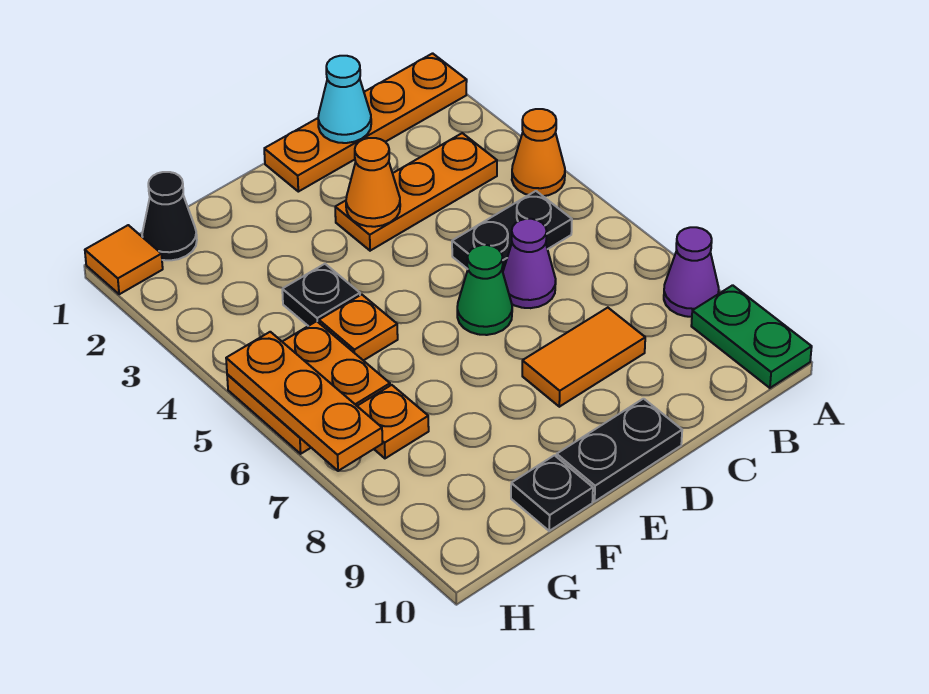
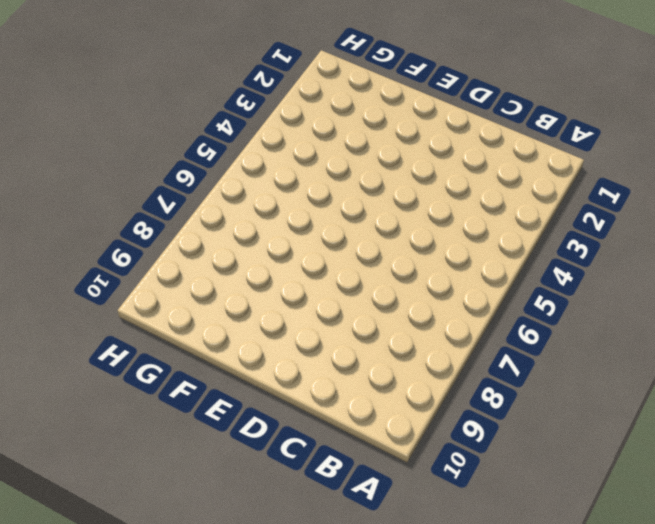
none -> orange 1x4 plate [264,53,467,192]
none -> orange 1x1 cone [512,109,565,196]
none -> purple 1x1 cone [664,227,719,317]

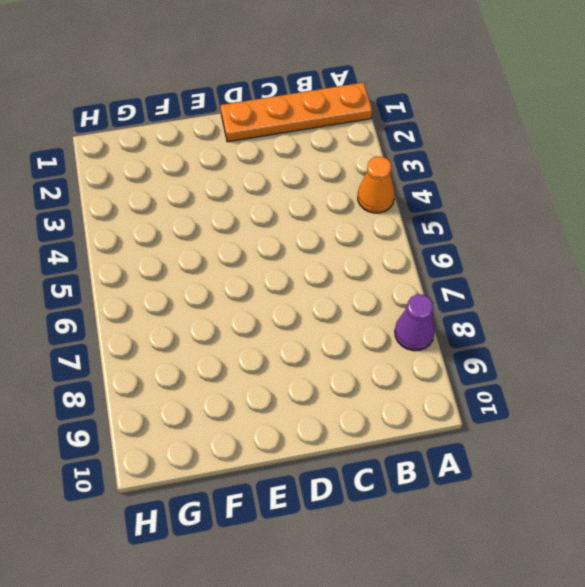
none -> green 1x2 plate [691,285,812,388]
none -> orange 1x3 plate [335,133,497,251]
none -> black 1x2 plate [452,191,572,271]

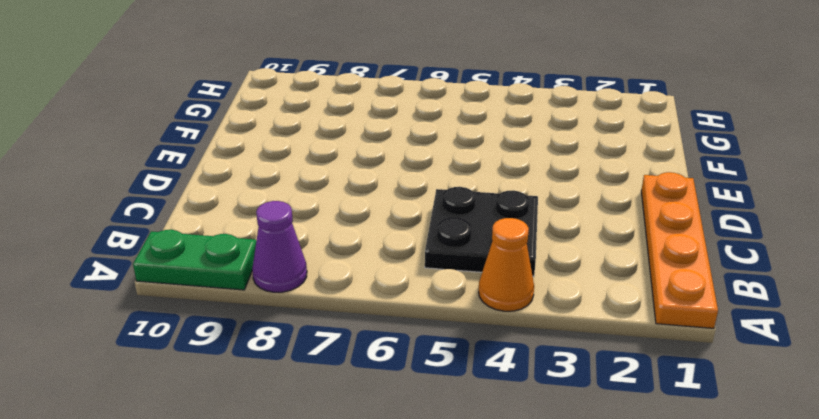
black 2x2 plate [425,187,538,276] -> black 1x2 plate [452,191,572,271]
none -> orange 1x3 plate [335,133,497,251]
none -> purple 1x1 cone [503,219,556,308]
none -> orange 1x2 tile [522,308,645,407]

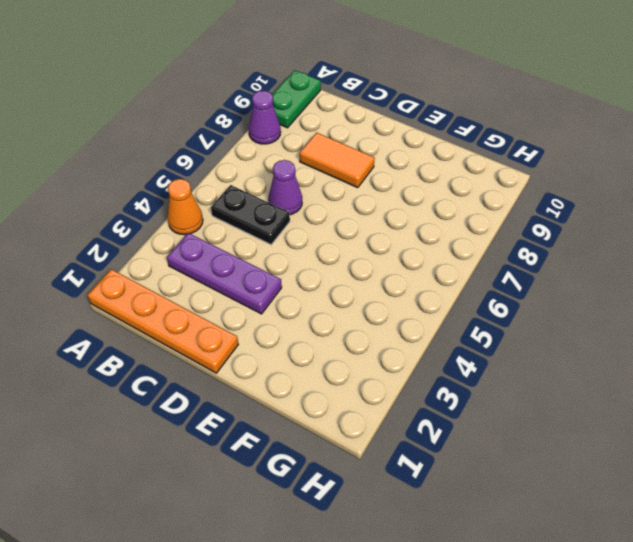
purple 1x3 plate [167,233,282,314] -> orange 1x3 plate [335,133,497,251]
none -> green 1x1 cone [457,245,512,335]
none -> black 1x2 plate [557,399,682,501]
none -> black 1x1 plate [282,264,360,326]

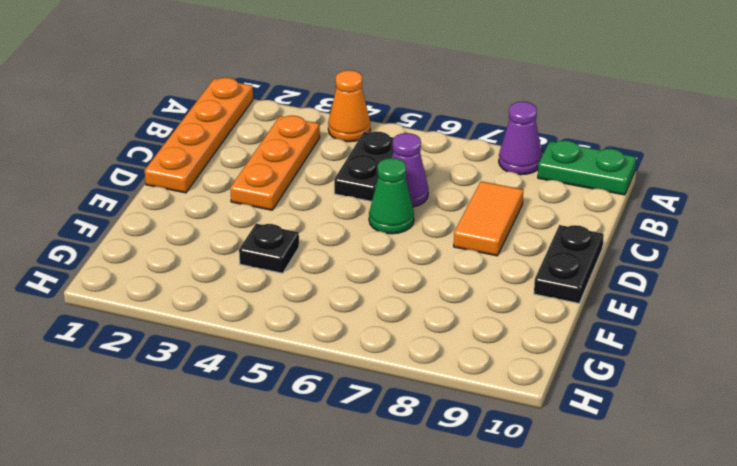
none -> orange 1x1 plate [319,294,398,361]
none -> black 1x1 plate [511,455,593,531]
none -> black 1x1 cone [142,172,197,260]

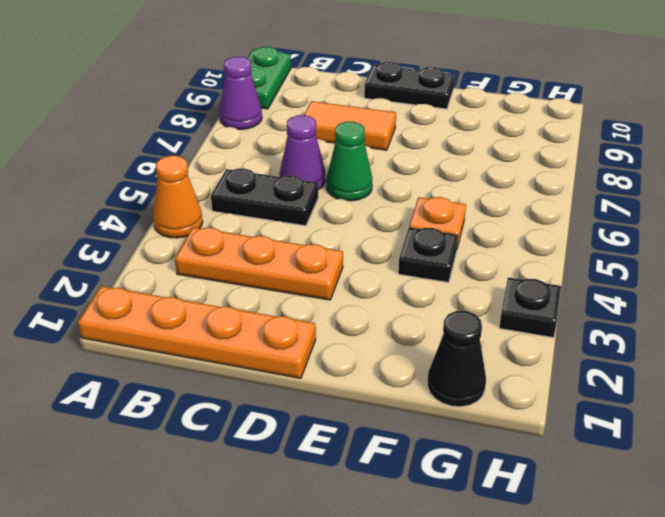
black 1x1 plate [499,277,561,338] -> black 1x1 plate moved to [511,455,593,531]
none -> orange 2x2 plate [227,321,390,454]
none -> orange 1x1 plate [358,385,429,458]
none -> orange 1x1 tile [85,225,163,294]

